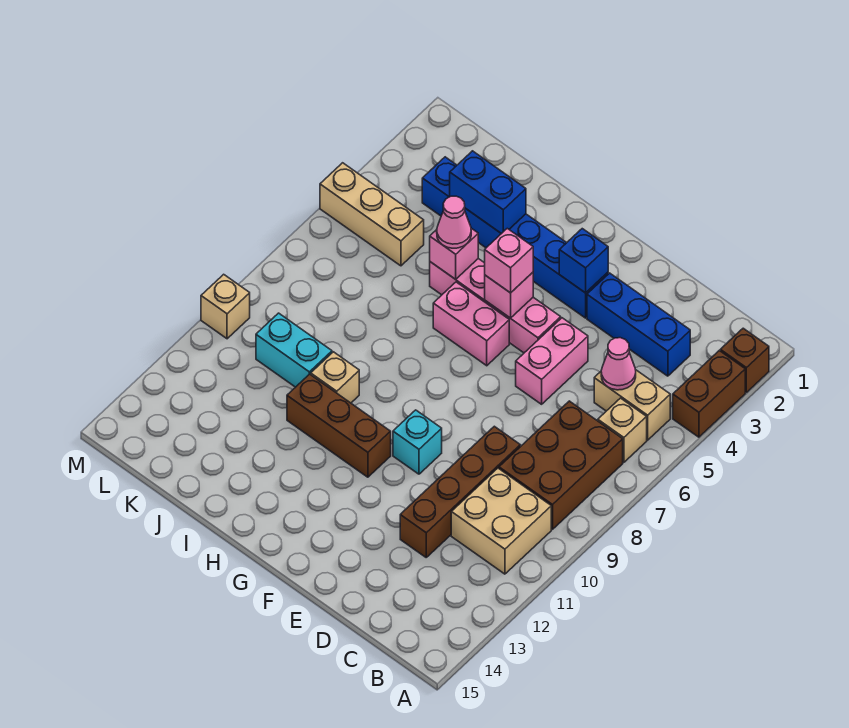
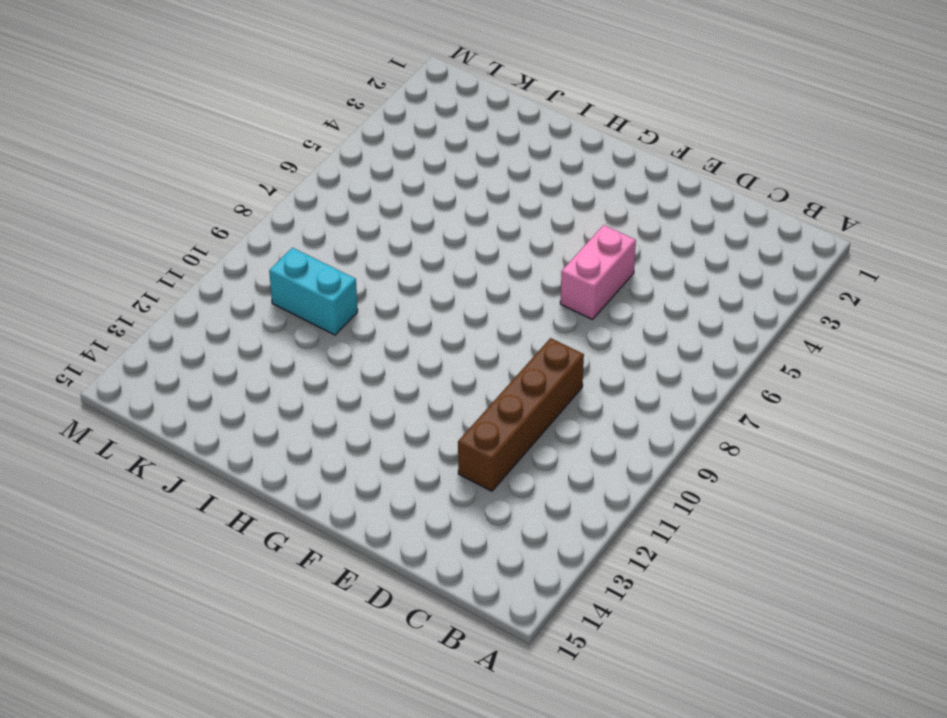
none -> brown 1x1 brick [720,328,769,392]
none -> brown 1x2 brick [673,351,745,437]
none -> tan 1x2 brick [594,370,670,440]

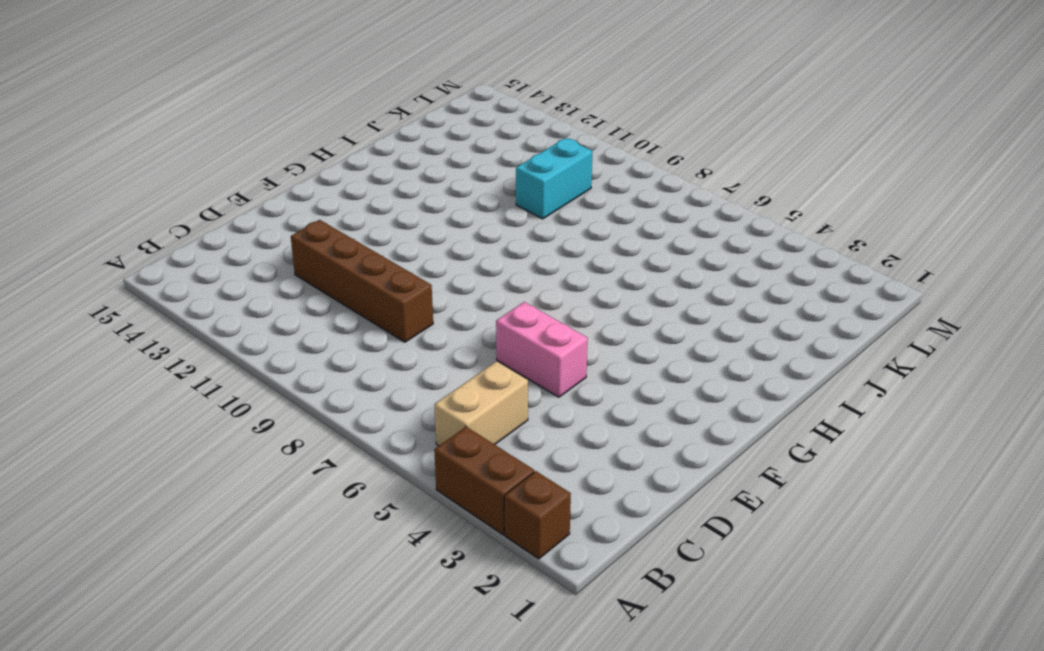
none -> tan 1x1 brick [598,398,647,462]
none -> brown 2x3 brick [499,401,623,529]
none -> tan 2x2 brick [451,468,551,574]

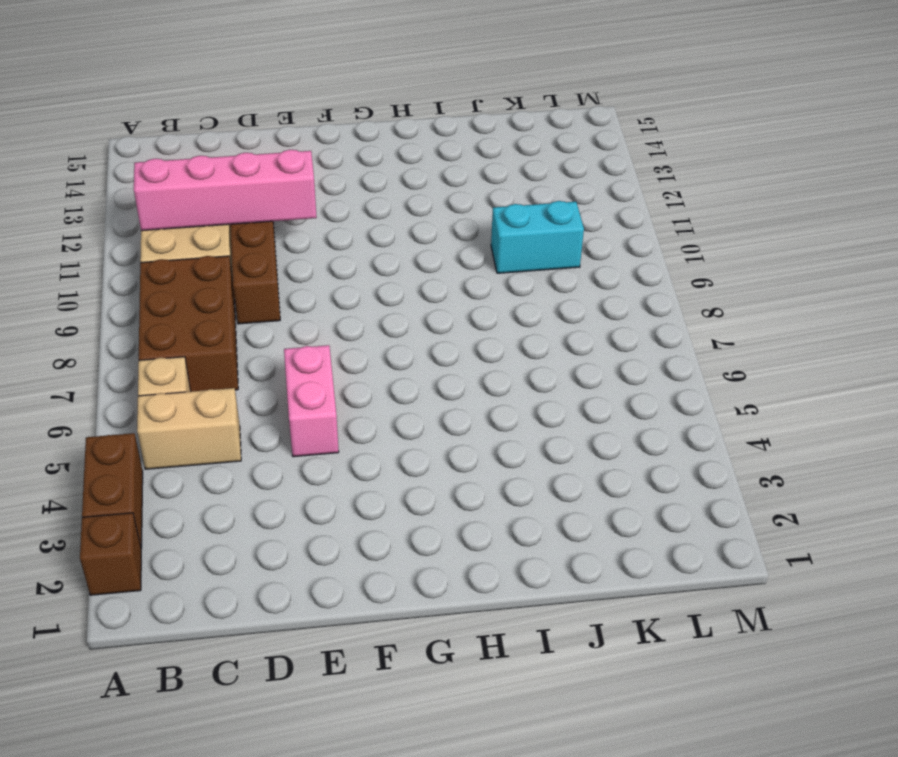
pink 1x4 brick [134,150,317,231] -> pink 1x4 brick moved to [430,259,561,353]
none -> blue 1x3 brick [587,273,690,376]
none -> blue 1x6 brick [422,157,608,318]
none -> cyan 1x1 brick [393,410,442,474]

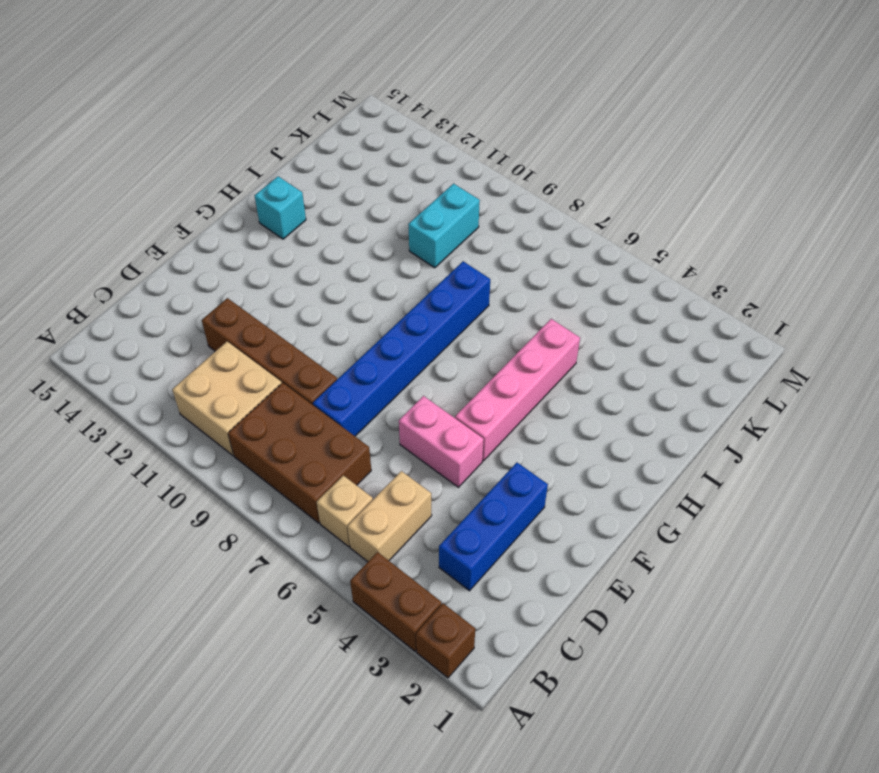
blue 1x6 brick [313,261,490,436] -> blue 1x6 brick moved to [422,157,608,318]
cyan 1x1 brick [255,176,306,239] -> cyan 1x1 brick moved to [393,410,442,474]
none -> pink 1x2 brick [433,282,509,366]
none -> brown 1x3 brick [287,374,391,477]
none -> tan 1x1 brick [311,352,359,403]

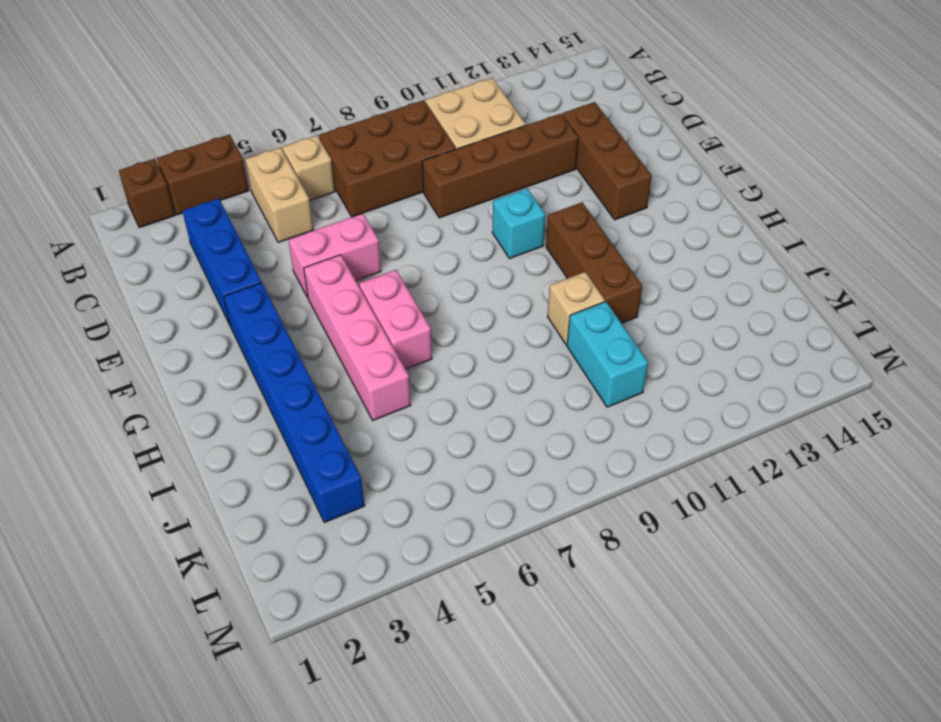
brown 1x3 brick [563,102,652,220] -> none
none -> tan 1x3 brick [320,163,424,266]
none -> tan 1x1 brick [201,274,250,339]
none -> pink 1x1 cone [601,338,636,390]

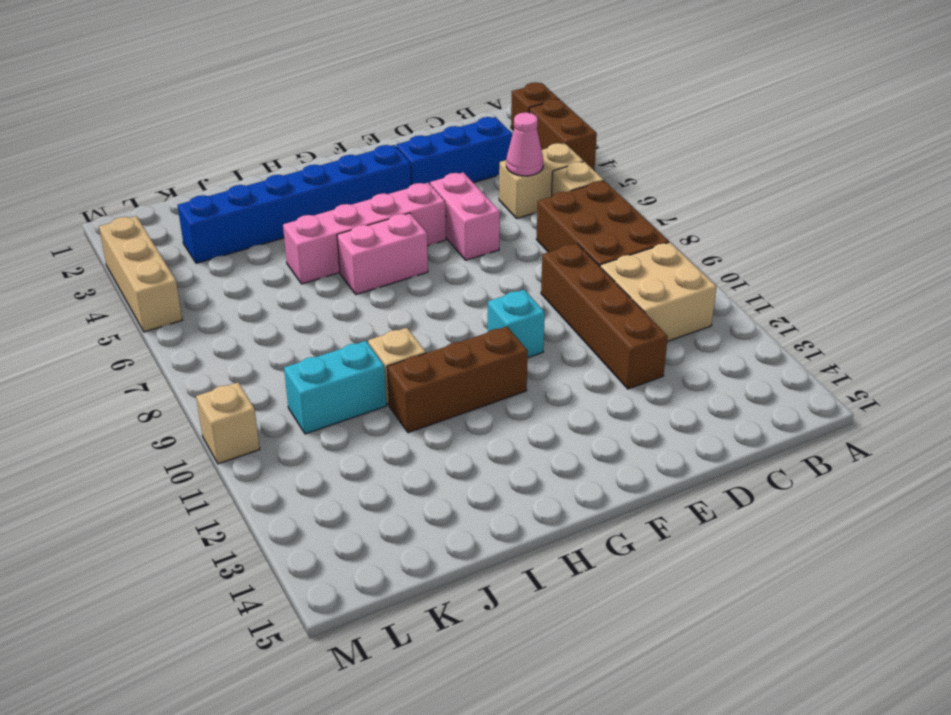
tan 1x3 brick [99,216,182,332] -> tan 1x3 brick turned to [320,163,424,266]
none -> blue 1x1 brick [559,229,608,293]
none -> pink 1x1 brick [485,272,533,318]
none -> blue 1x2 brick [450,151,526,234]

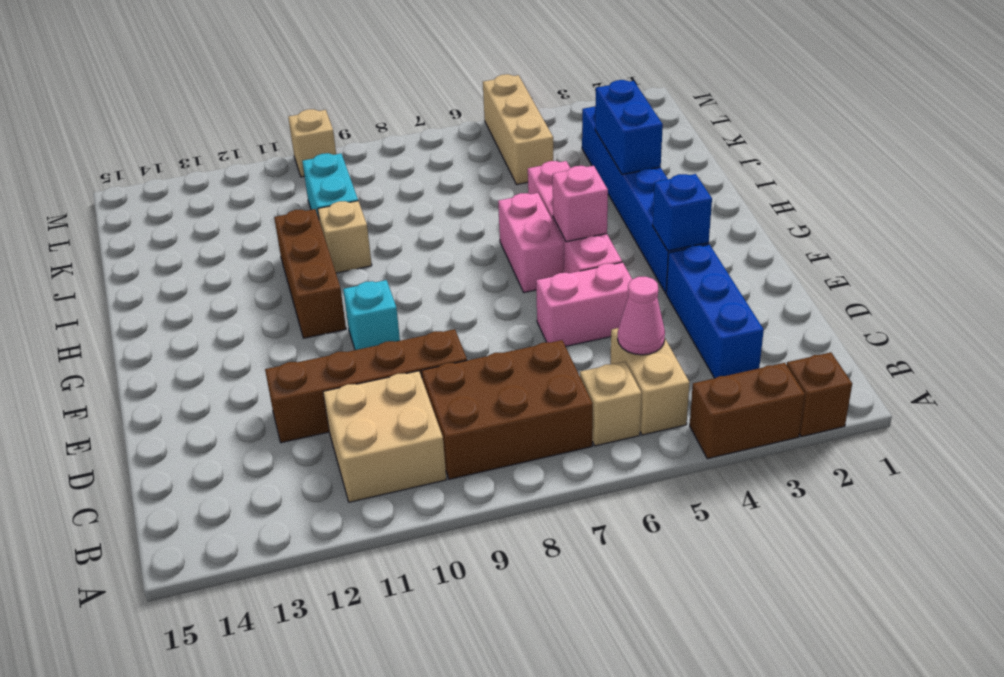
none -> pink 1x1 brick [430,228,478,279]
none -> pink 1x1 brick [485,229,533,293]
none -> pink 1x1 cone [437,196,471,248]

